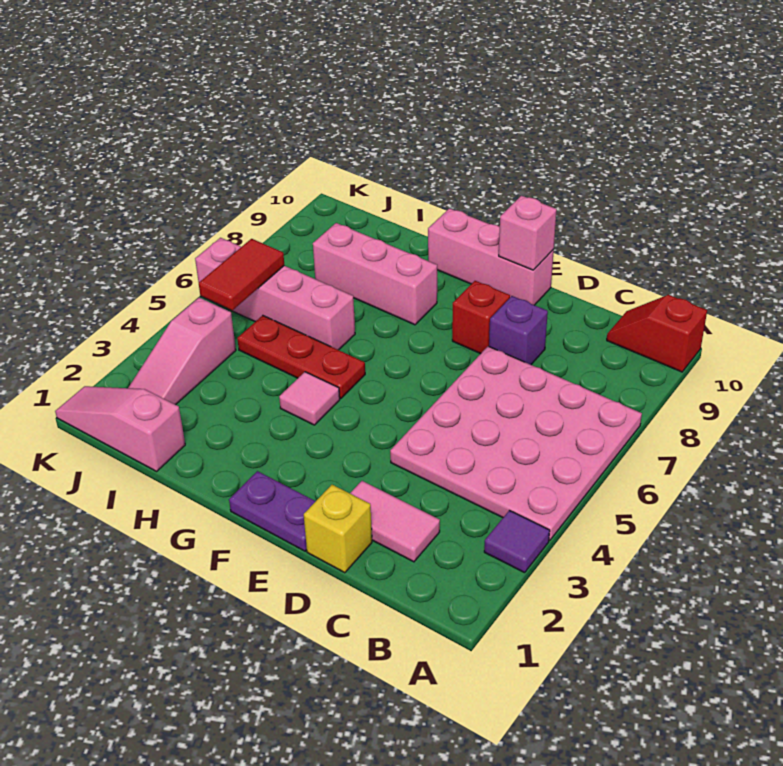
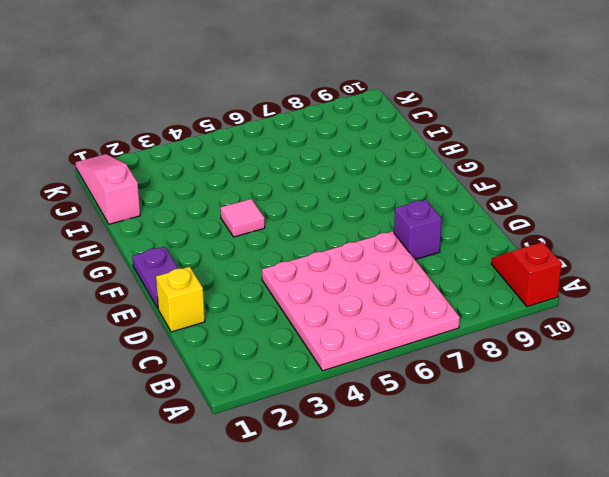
none -> purple 1x1 tile [484,510,550,573]
none -> pink 1x2 tile [350,481,440,562]
none -> red 1x1 brick [452,281,510,354]

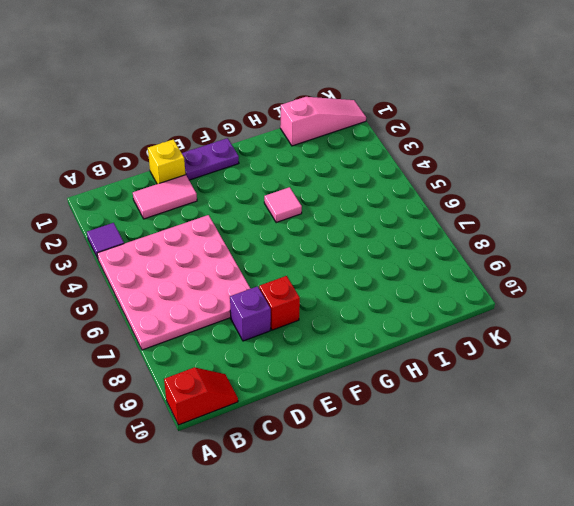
none -> pink 1x3 brick [428,208,554,305]
none -> red 1x3 plate [237,315,365,399]
none -> pink 1x3 brick [313,223,437,325]

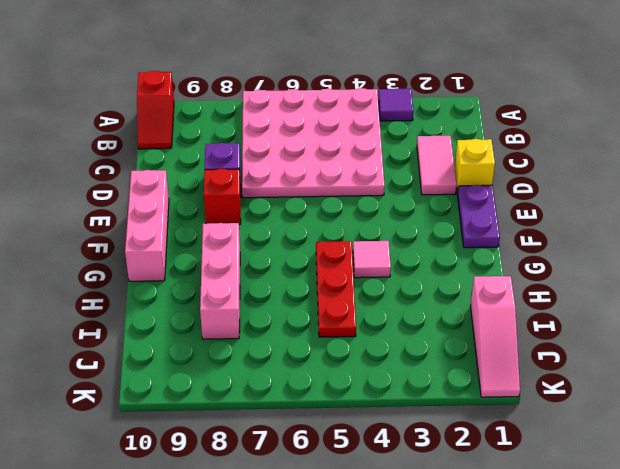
none -> pink 1x4 brick [195,238,355,350]
none -> pink 1x3 slope [128,298,236,405]
none -> pink 1x1 brick [499,196,557,270]

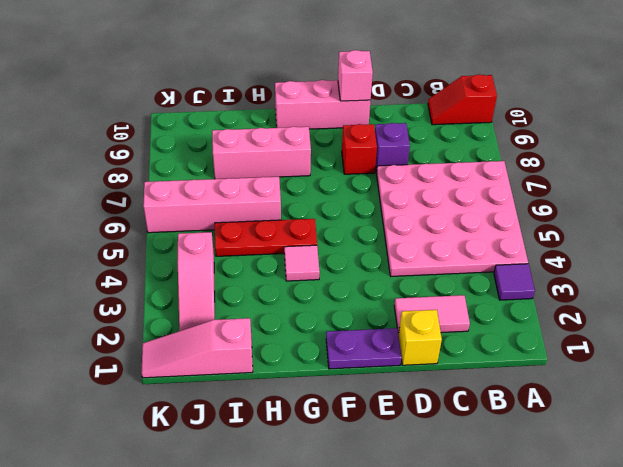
none -> red 1x2 tile [199,239,284,310]

